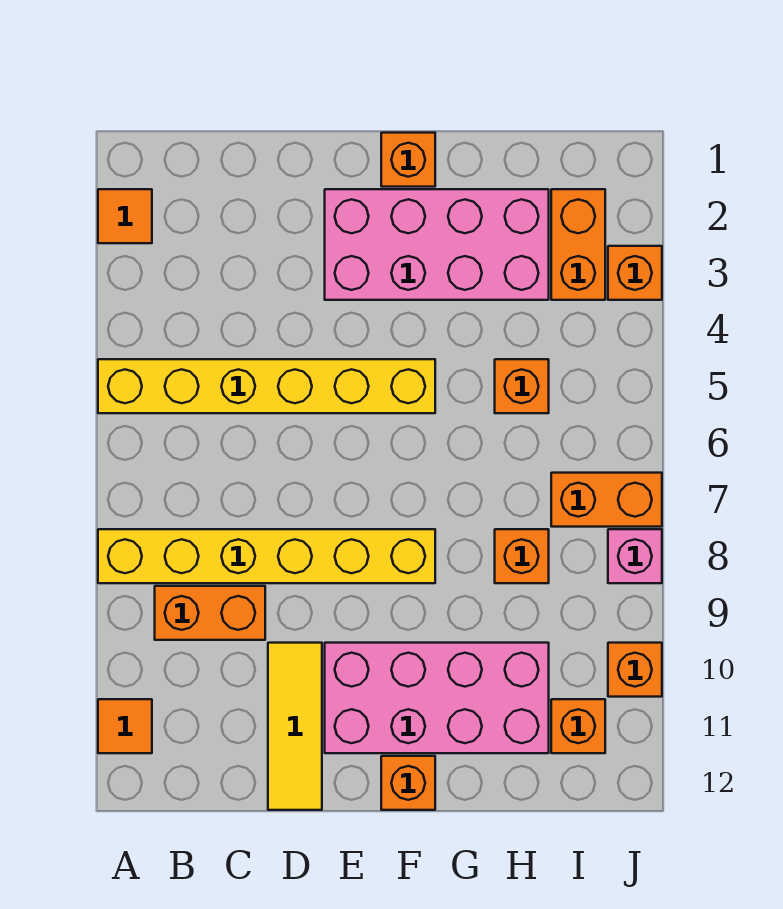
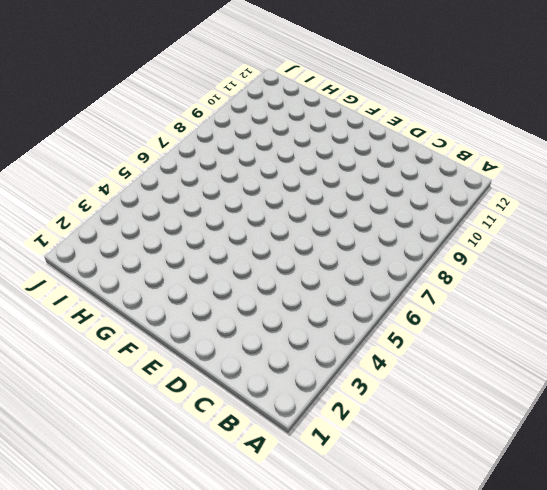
none -> orange 1x1 tile [98,189,152,243]
none -> yellow 1x6 brick [98,359,435,413]
none -> yellow 1x6 brick [98,529,435,583]

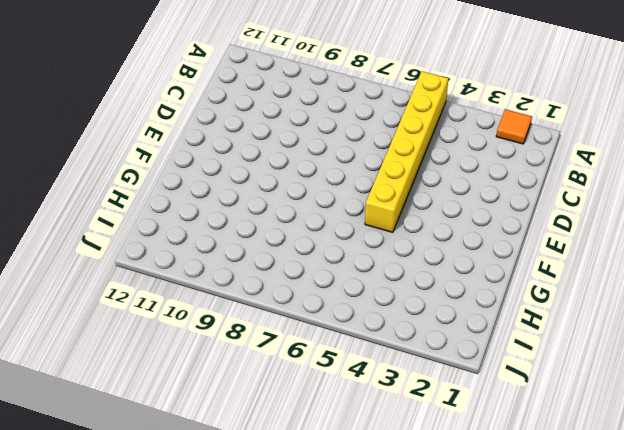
none -> yellow 1x6 brick [98,529,435,583]
none -> orange 1x1 tile [98,699,152,753]
none -> orange 1x2 brick [155,586,265,640]

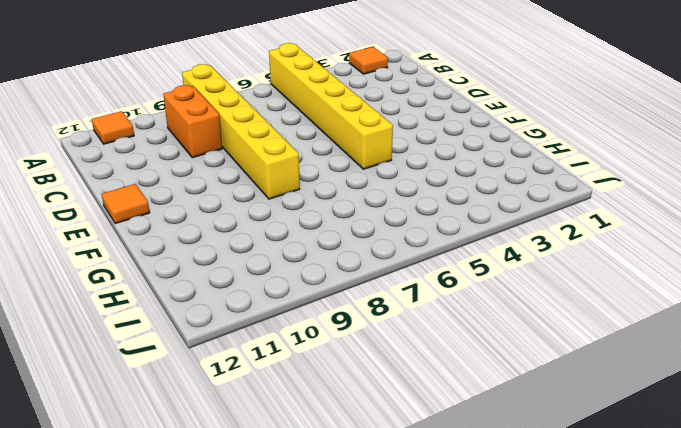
orange 1x1 tile [102,184,150,224] -> none
none -> yellow 1x3 tile [268,643,322,810]
none -> pink 2x4 brick [325,189,549,300]
none -> pink 2x4 brick [325,643,549,753]

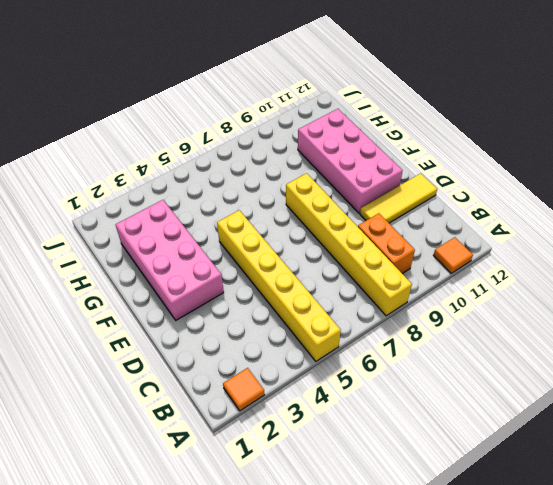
none -> orange 1x1 brick [381,133,435,187]
none -> orange 1x1 brick [381,756,435,810]
none -> orange 1x1 brick [495,359,549,413]

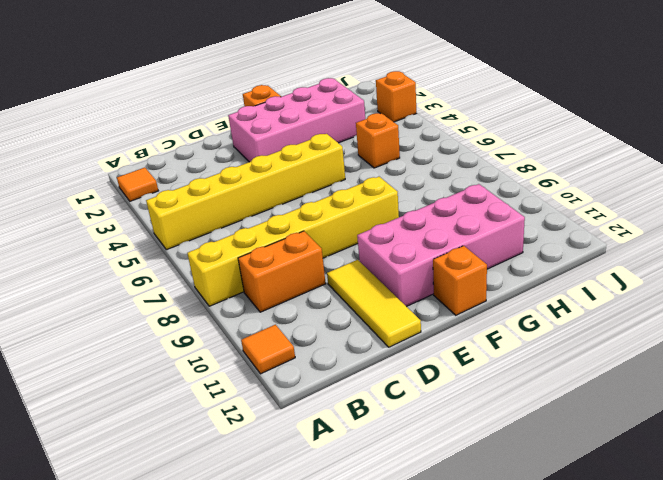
none -> orange 1x1 brick [495,529,549,583]
none -> orange 1x2 brick [551,189,605,300]
none -> orange 1x2 brick [551,473,662,527]

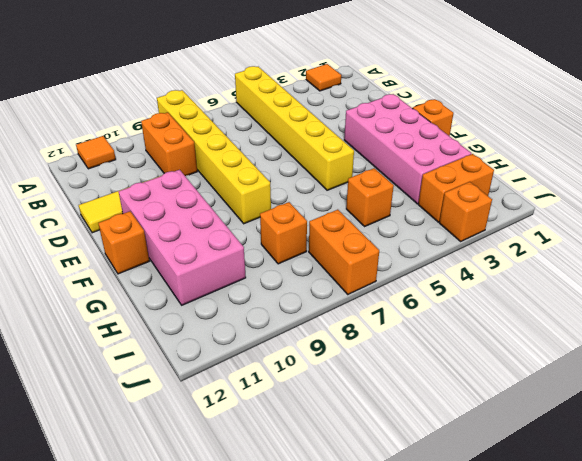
none -> orange 1x1 brick [551,699,605,753]
none -> pink 1x1 brick [608,529,662,583]
none -> orange 1x1 brick [608,643,662,697]

